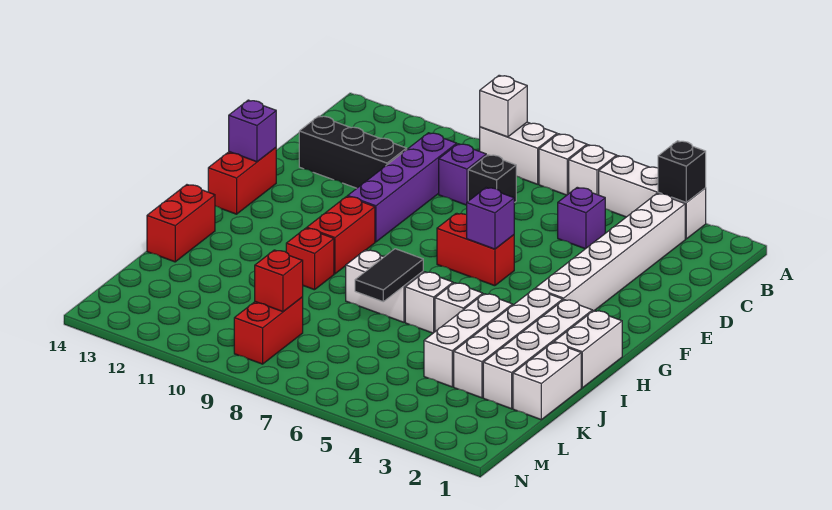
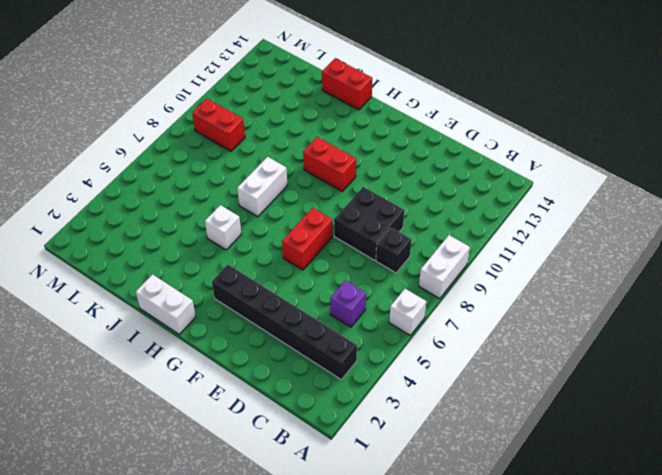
black 1x6 brick [212,265,357,379] -> white 1x6 brick [535,193,685,311]
black 2x2 brick [334,187,404,260] -> none
none -> white 1x3 brick [599,156,706,239]
none -> white 1x1 brick [539,134,587,195]
none -> purple 1x1 brick [439,144,486,205]
none -> purple 1x4 brick [348,133,457,242]

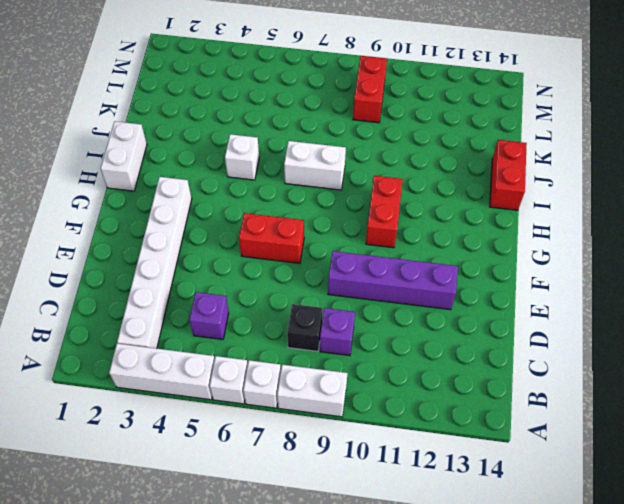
purple 1x4 brick [328,251,458,310] -> purple 1x4 brick turned to [348,133,457,242]
none -> black 1x3 brick [299,116,407,188]
none -> red 1x2 brick [208,148,276,214]
none -> white 1x4 brick [483,300,592,409]
none -> white 1x4 brick [454,289,563,398]

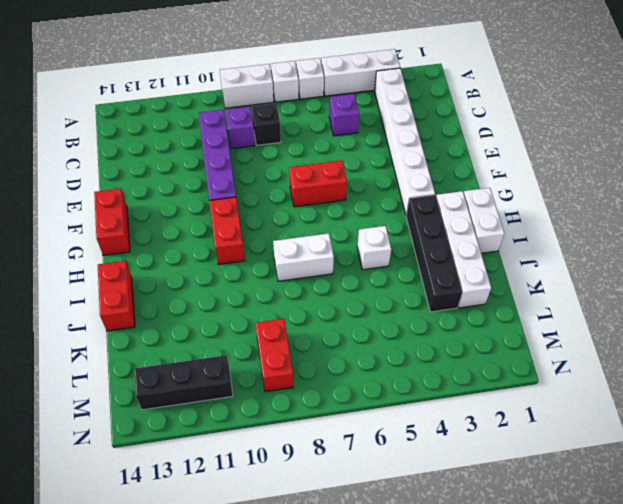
black 1x4 brick [406,195,462,312] -> white 1x4 brick [454,289,563,398]
black 1x3 brick [134,355,233,410] -> black 1x3 brick moved to [299,116,407,188]
none -> white 1x3 brick [424,294,513,387]
none -> white 1x1 brick [405,272,453,333]
none -> red 1x1 brick [286,228,334,290]
none -> white 1x2 brick [513,342,581,420]

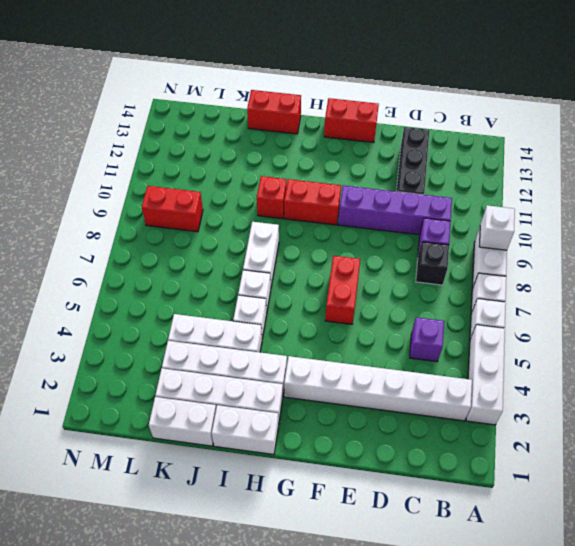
none -> black 1x1 brick [658,141,706,202]
none -> purple 1x1 brick [467,188,514,249]
none -> purple 1x1 brick [229,100,276,162]
none -> black 1x2 tile [355,249,423,302]

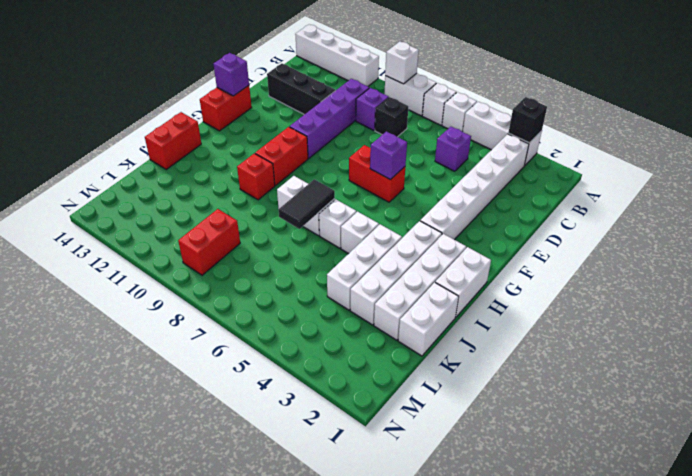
white 1x4 brick [295,24,379,86] -> none
none -> red 1x1 brick [255,250,303,312]

